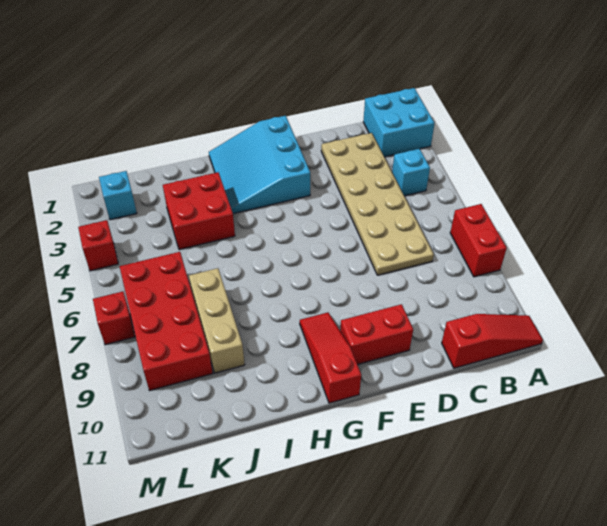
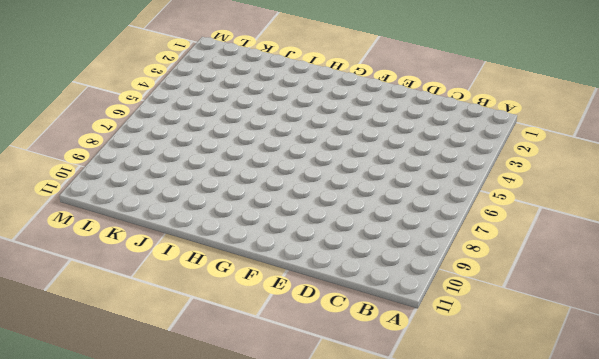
none -> cyan 2x2 brick [363,88,435,157]
none -> red 1x2 brick [450,204,507,277]
none -> red 1x3 slope [442,314,543,368]

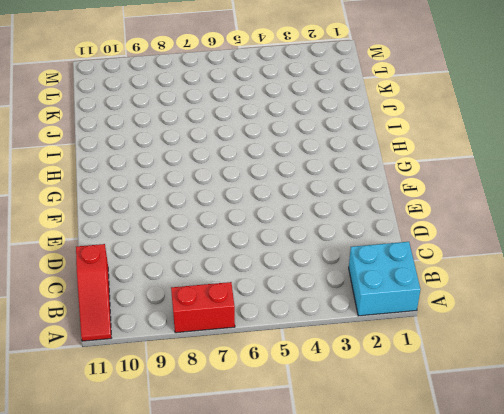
none -> cyan 1x1 brick [392,149,430,196]
none -> tan 2x6 plate [321,133,434,275]
none -> red 1x2 brick [340,304,413,365]

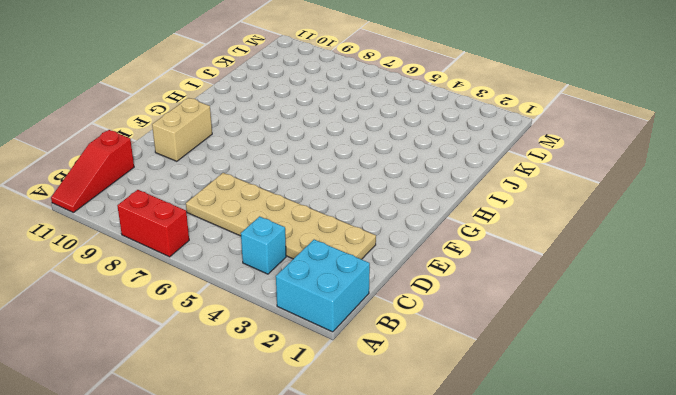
tan 1x2 brick [152,98,212,161] -> red 1x2 brick [340,304,413,365]
none -> cyan 3x3 slope [209,116,310,214]
none -> red 1x3 slope [300,313,361,403]
none -> red 2x2 brick [163,172,235,250]

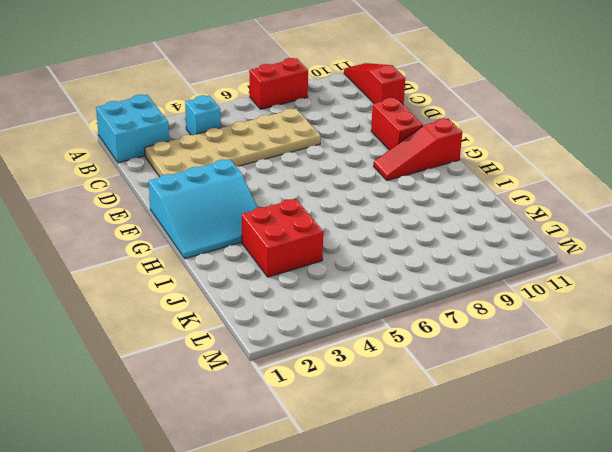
none -> tan 1x3 brick [189,268,245,373]
none -> red 2x4 brick [120,252,213,391]
none -> cyan 1x1 brick [99,171,137,220]

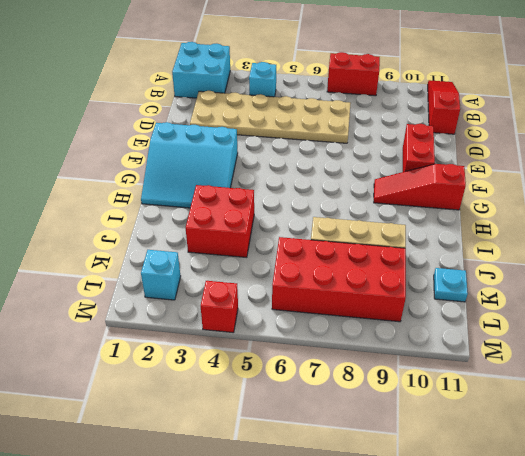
cyan 1x1 plate [434,268,468,302] -> none
none -> red 1x1 brick [93,292,135,345]

